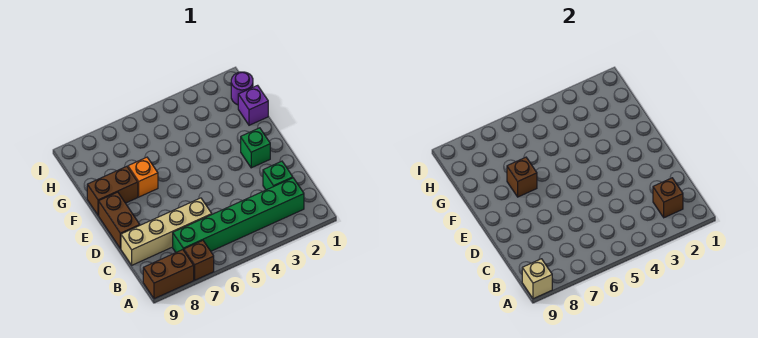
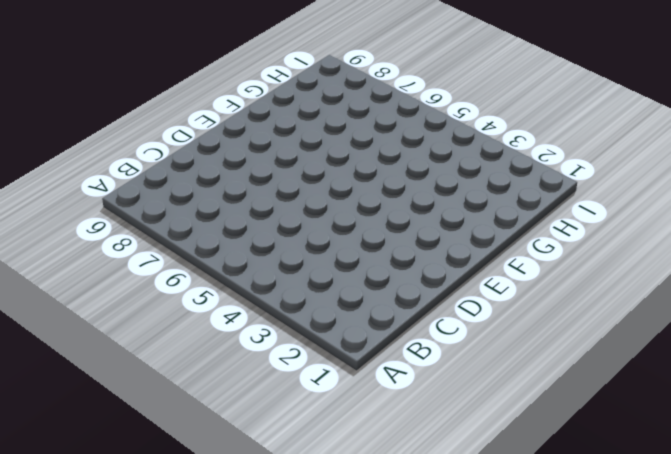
none -> brown 1x1 brick [184,241,214,280]
none -> brown 1x2 brick [143,250,194,299]
none -> green 1x6 brick [173,178,304,252]

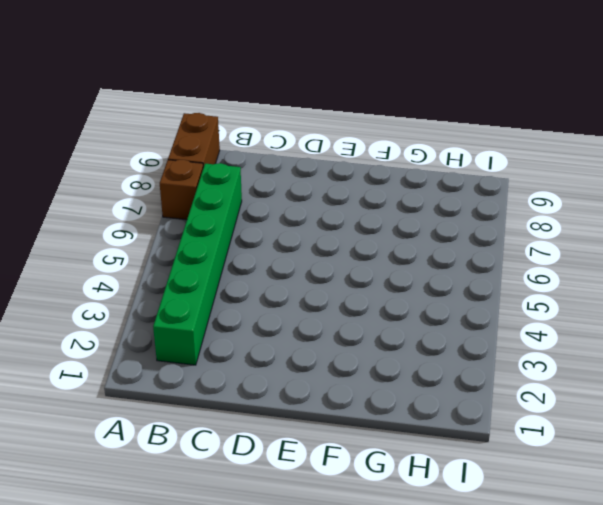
none -> green 1x1 brick [263,161,293,190]
none -> tan 1x4 brick [121,198,212,265]
none -> brown 1x2 brick [99,192,140,249]

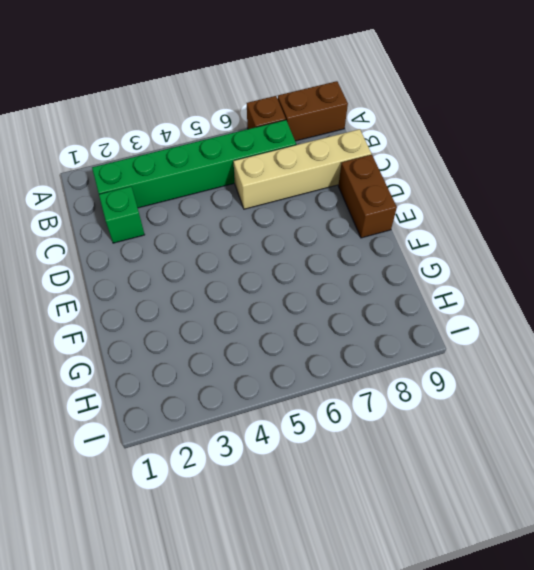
none -> green 1x1 brick [241,128,270,168]
none -> orange 1x1 brick [128,157,158,197]
none -> brown 1x2 brick [87,166,138,215]

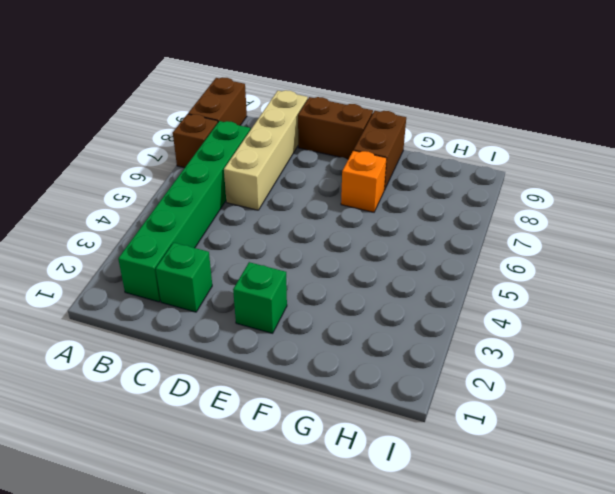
none -> purple 1x1 brick [238,85,268,125]
none -> purple 1x1 round brick [231,72,253,105]
none -> tan 1x1 brick [522,259,552,299]

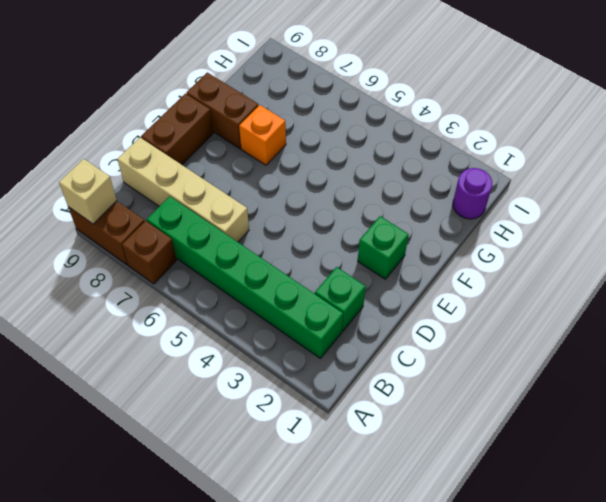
none -> purple 1x1 brick [238,85,268,125]
none -> brown 1x1 brick [653,178,683,218]
none -> brown 1x1 brick [507,157,537,197]

